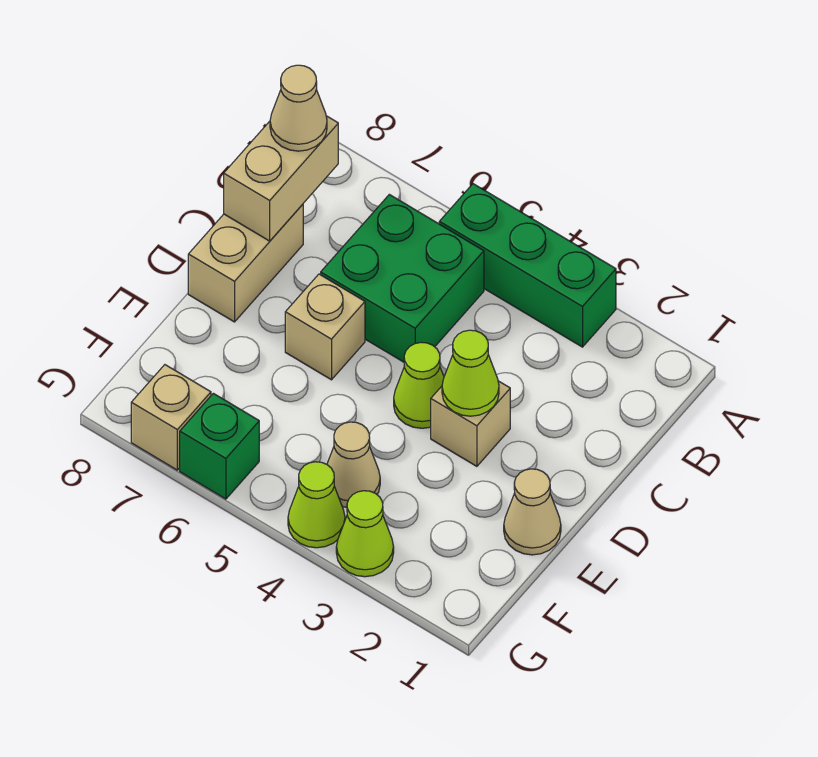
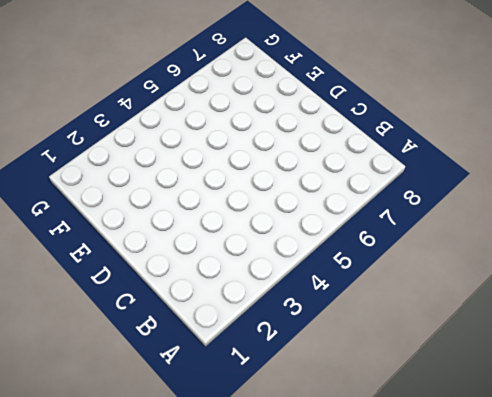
none -> green 1x3 brick [439,184,616,347]
none -> green 2x2 brick [321,194,484,362]
none -> tan 1x2 brick [188,204,303,322]

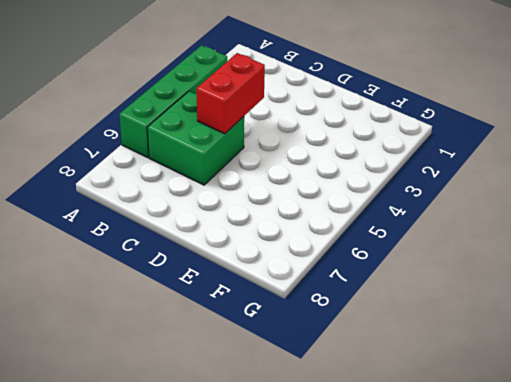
green 1x4 brick [119,45,227,157] -> green 1x3 brick [439,184,616,347]
red 1x2 brick [197,53,265,134] -> none
none -> tan 1x2 brick [188,204,303,322]
none -> tan 1x1 brick [431,381,510,466]
none -> lime 1x1 cone [394,342,444,428]

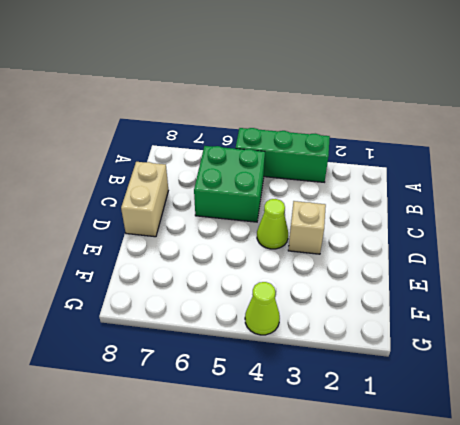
none -> tan 1x1 brick [285,274,365,380]
none -> tan 1x1 cone [504,469,561,555]
none -> tan 1x1 cone [327,422,380,507]

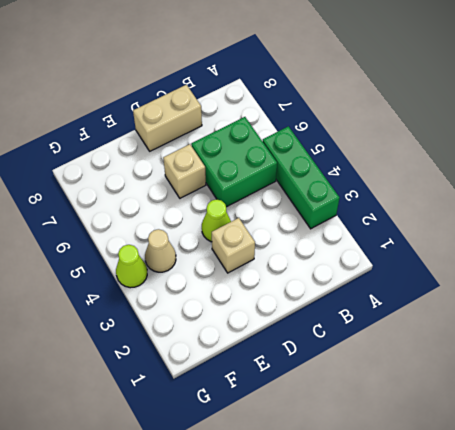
none -> tan 1x1 cone [504,469,561,555]
none -> lime 1x1 cone [336,491,394,577]
none -> green 1x1 brick [180,393,259,499]

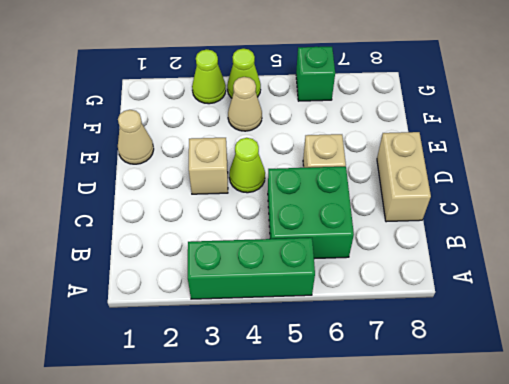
none -> tan 1x1 brick [131,365,211,470]
none -> tan 1x2 brick [224,116,338,241]
none -> lime 1x1 cone [442,330,499,416]

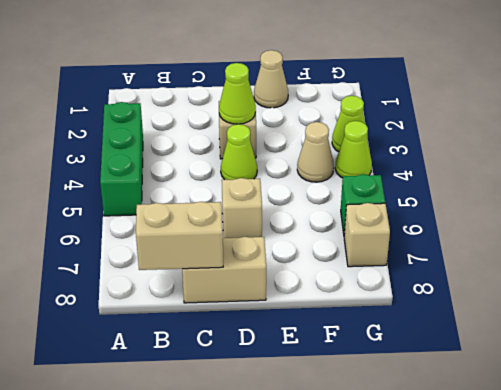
none -> green 2x2 brick [321,194,484,362]
none -> tan 1x1 cone [270,65,327,151]

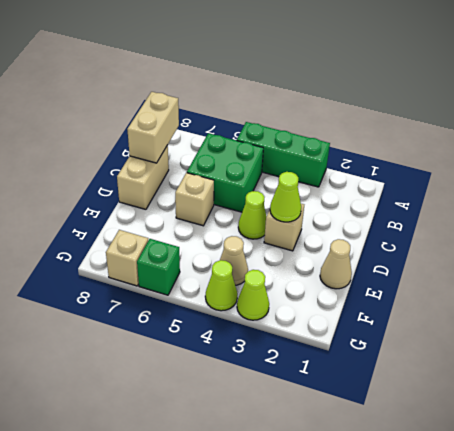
none -> tan 1x1 cone [270,65,327,151]

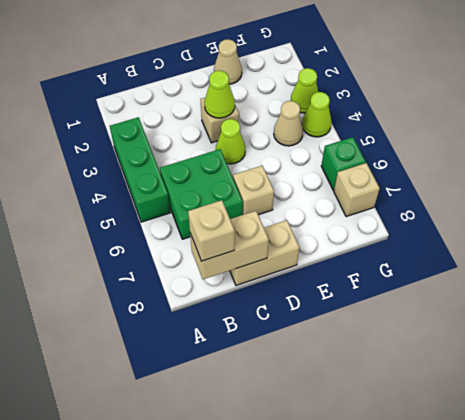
tan 1x1 brick [188,200,235,261] -> tan 1x1 cone [270,65,327,151]

